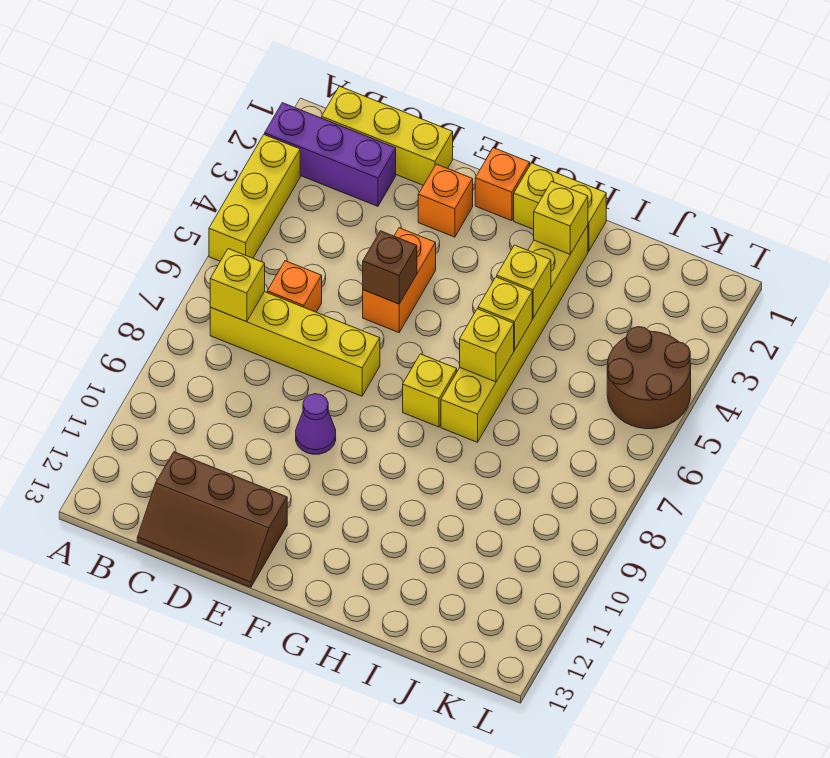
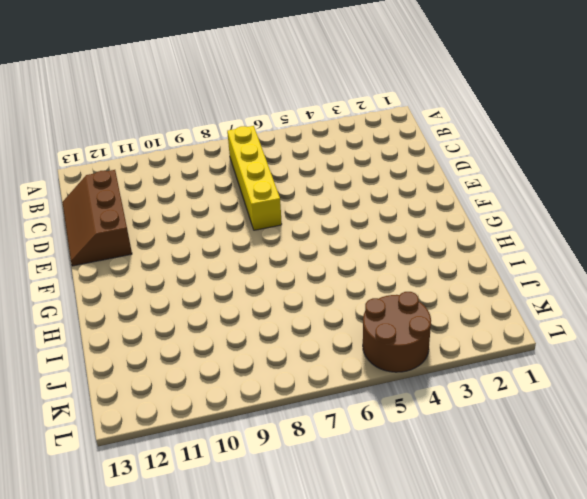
none -> purple 1x3 brick [265,103,396,206]
none -> yellow 1x3 brick [209,135,300,261]
none -> yellow 1x3 brick [322,86,453,185]

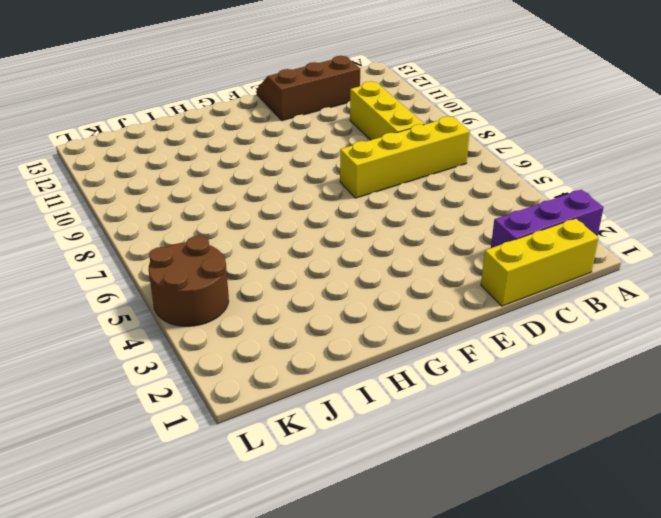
yellow 1x3 brick [350,81,424,140] -> yellow 1x3 brick moved to [209,135,300,261]
none -> orange 1x1 brick [267,261,322,312]
none -> orange 1x1 brick [418,164,473,237]
none -> orange 1x2 brick [363,228,436,333]

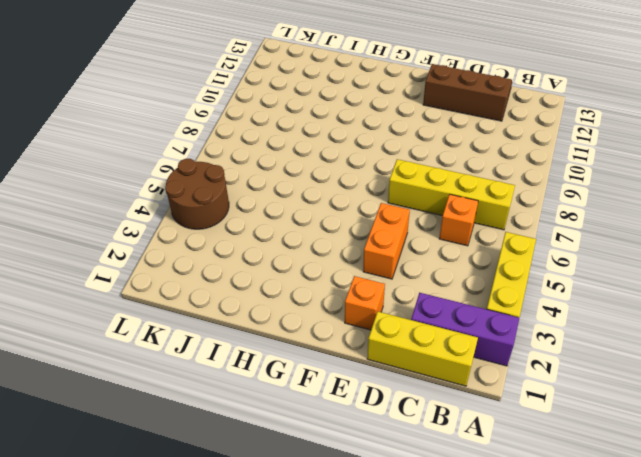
none -> purple 1x1 cone [296,394,336,454]
none -> orange 1x1 brick [475,148,530,221]
none -> yellow 1x2 brick [514,163,606,251]

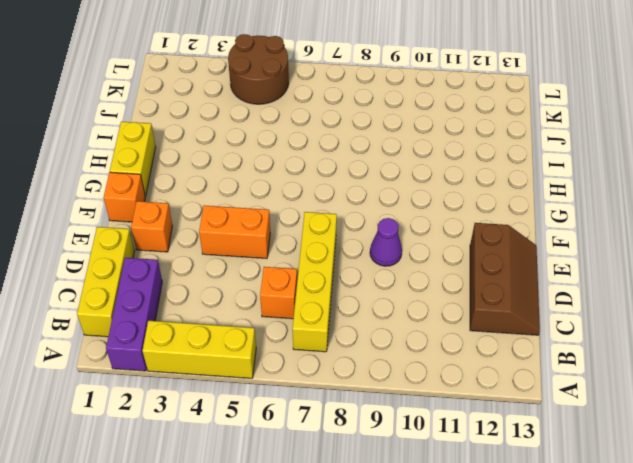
none -> yellow 1x1 brick [403,354,457,427]
none -> yellow 1x6 brick [441,225,588,442]
none -> yellow 1x1 brick [210,249,265,322]

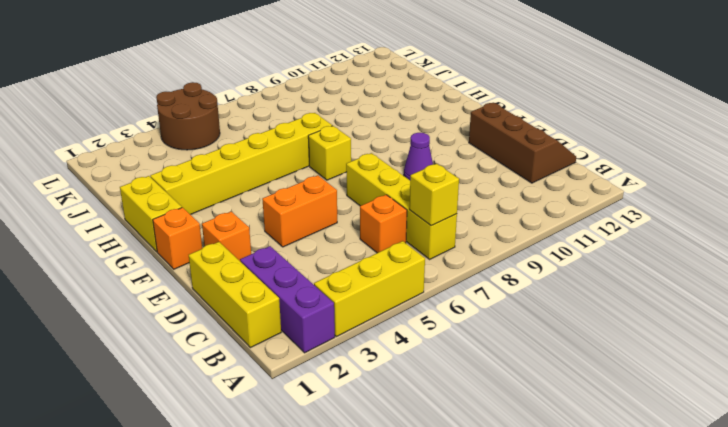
none -> brown 1x1 brick [363,231,417,304]
none -> yellow 1x1 brick [534,182,588,254]
none -> yellow 1x1 brick [497,245,551,318]

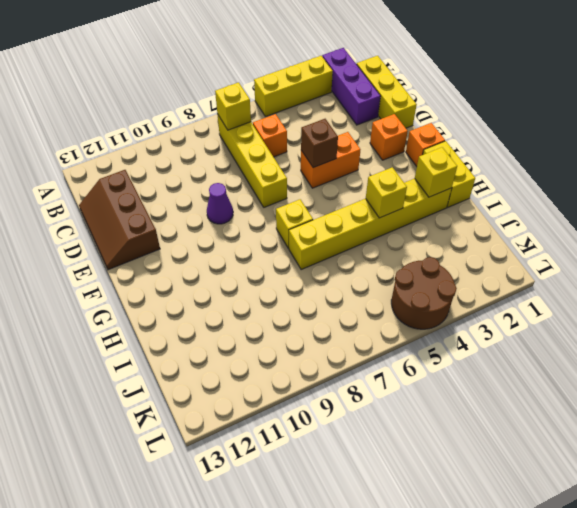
none -> yellow 1x1 brick [478,277,532,350]
none -> yellow 1x1 brick [460,309,514,382]

